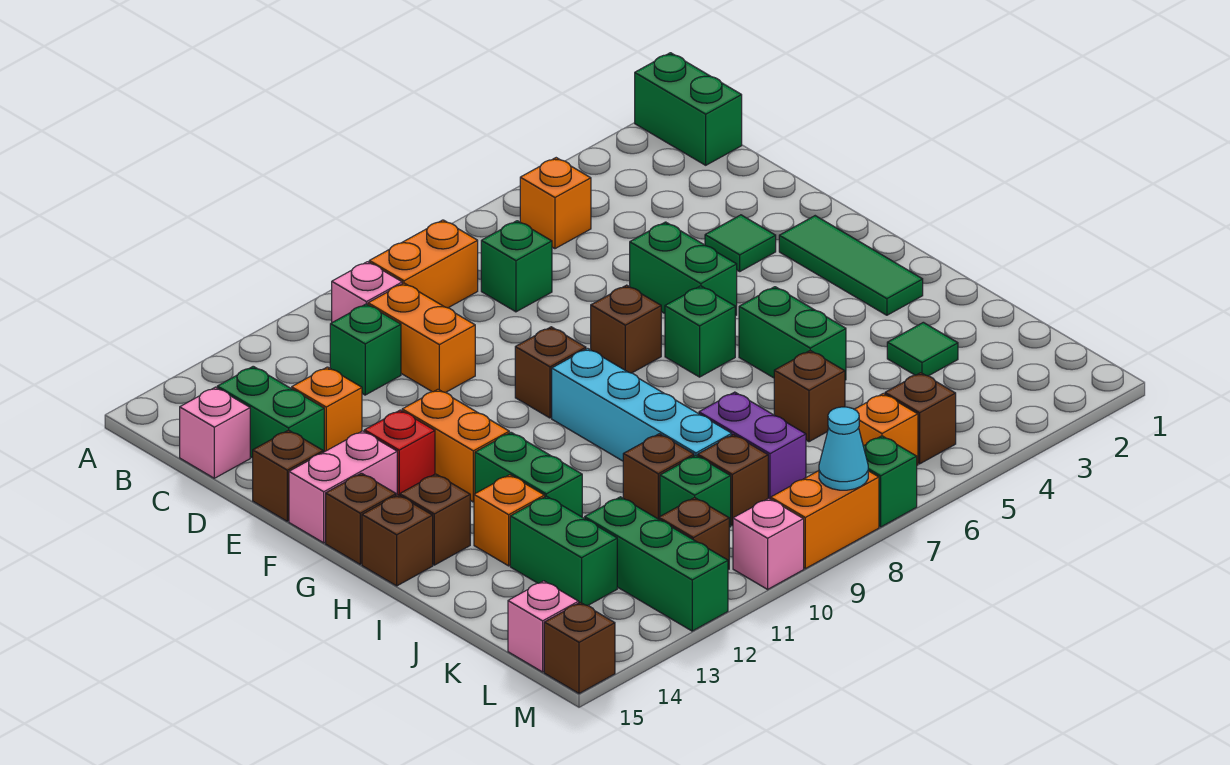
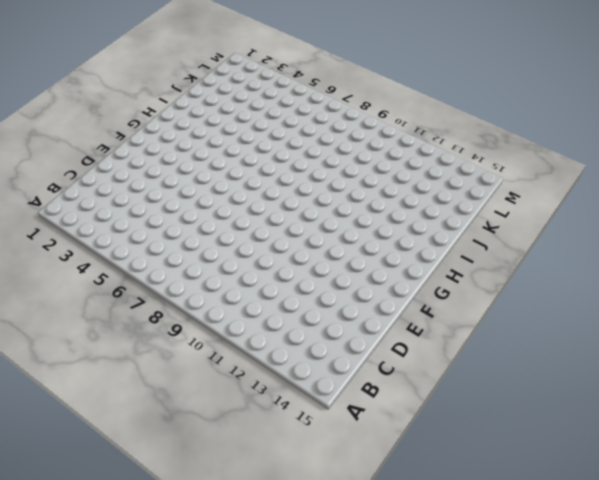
none -> green 1x2 brick [635,53,742,165]
none -> orange 1x1 brick [520,158,591,249]
none -> orange 1x2 brick [369,220,478,308]
none -> pink 1x1 brick [332,262,402,322]

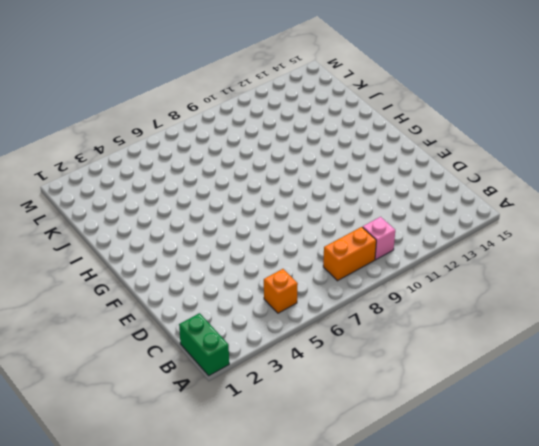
none -> green 1x1 brick [481,221,552,312]
none -> orange 1x2 brick [368,283,475,393]
none -> green 1x1 brick [330,304,401,395]
none -> green 1x2 brick [217,366,324,458]

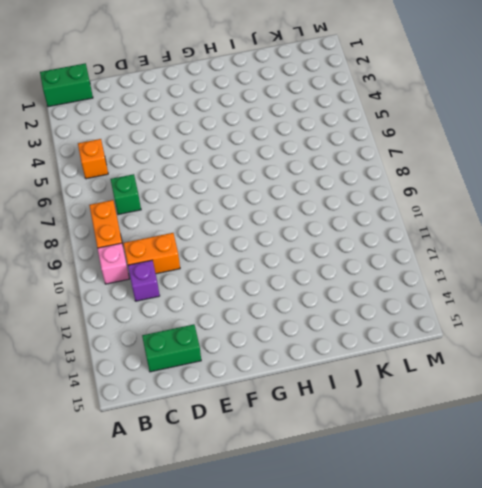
purple 1x1 brick [128,260,160,301] -> green 1x1 brick [330,304,401,395]
none -> pink 1x1 brick [180,387,250,478]
none -> orange 1x1 brick [292,367,362,452]
none -> green 1x1 tile [705,215,776,271]
none -> green 1x2 brick [630,222,737,316]

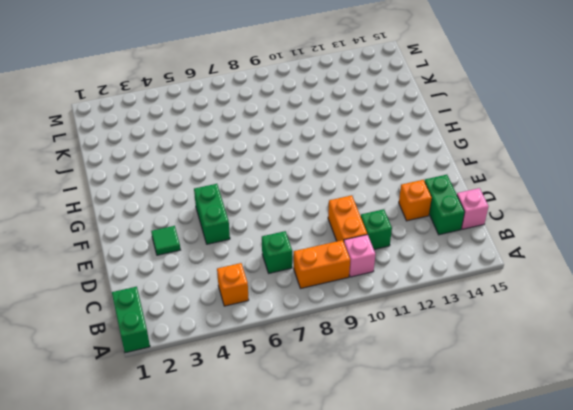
none -> brown 1x1 brick [253,430,323,521]
none -> green 1x3 tile [779,216,923,315]
none -> brown 1x1 brick [591,285,661,373]
none -> brown 1x1 brick [515,327,586,418]

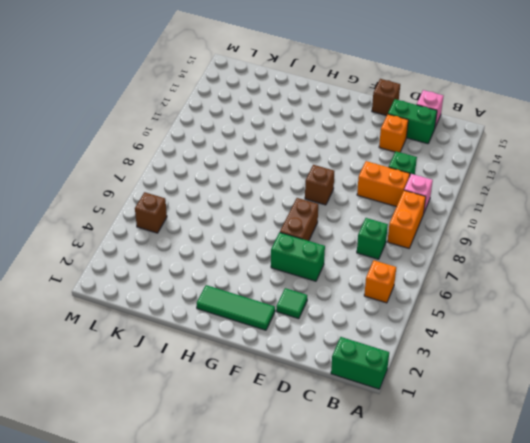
brown 1x2 brick [280,198,318,241] -> brown 1x1 brick [591,285,661,373]
none -> orange 1x2 brick [402,389,509,502]
none -> red 1x1 brick [364,410,435,495]
none -> pink 1x2 brick [289,431,397,543]
none -> green 1x1 brick [665,286,735,377]

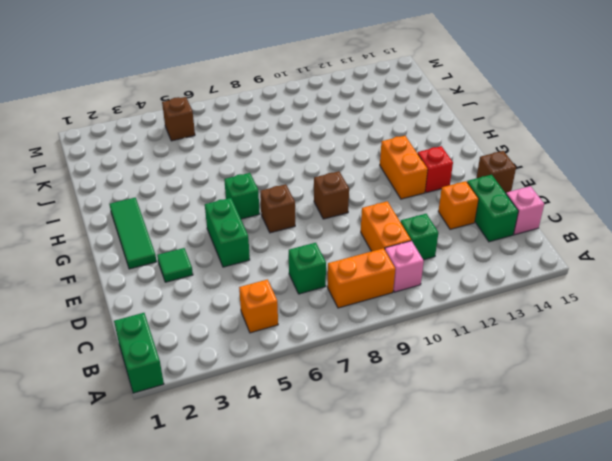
none -> pink 1x2 brick [289,431,397,543]
none -> cyan 1x4 brick [552,348,732,461]
none -> brown 1x1 brick [326,473,396,564]
none -> green 1x2 brick [739,287,846,380]

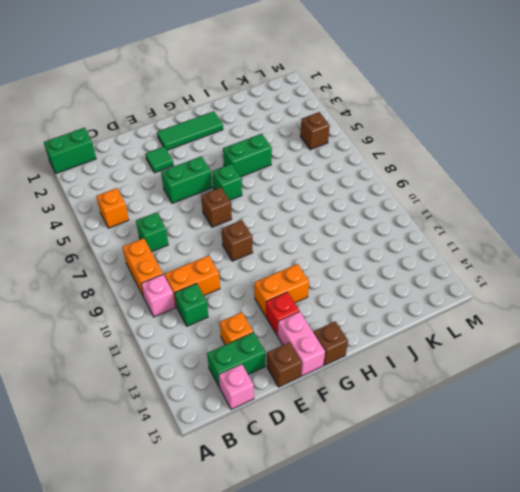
none -> cyan 1x4 brick [552,348,732,461]
none -> green 1x2 brick [475,432,582,517]
none -> brown 1x1 brick [400,474,470,565]
none -> brown 1x1 brick [362,495,433,586]

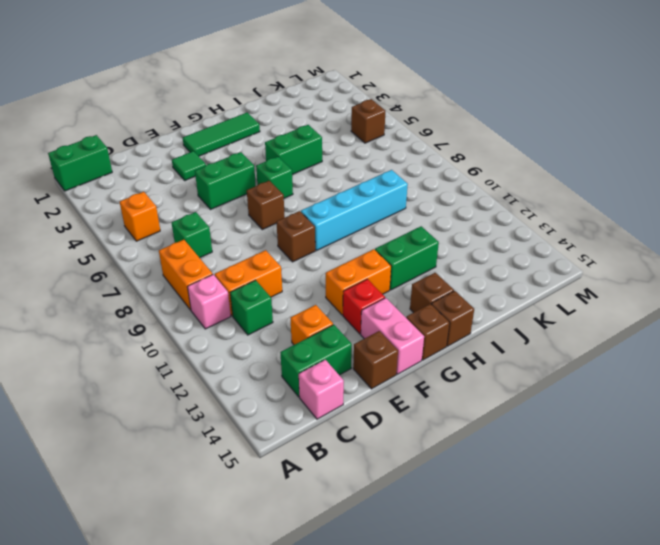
none -> orange 1x1 brick [474,475,545,566]
none -> green 1x1 tile [887,322,958,376]
none -> brown 1x1 brick [774,351,845,442]
none -> purple 1x2 brick [699,392,806,499]

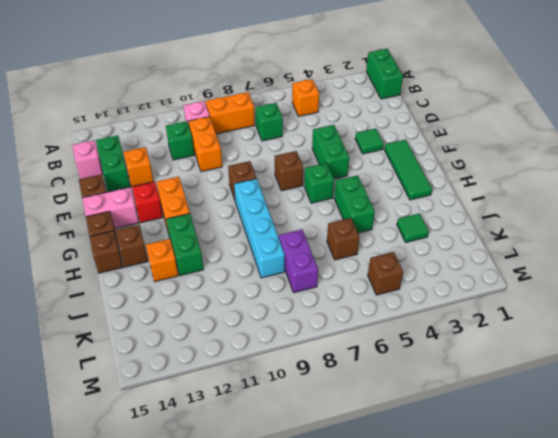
none -> brown 1x1 brick [623,434,694,519]
none -> green 1x2 brick [510,496,617,606]
none -> brown 1x1 brick [698,434,768,526]
none -> green 1x1 brick [660,455,731,527]

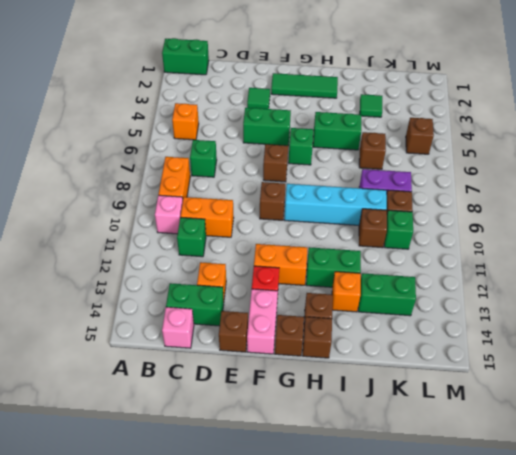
none -> green 1x3 brick [585,497,728,631]
none -> orange 1x1 brick [855,394,918,465]
none -> brown 1x1 brick [659,498,729,570]
none -> pink 1x1 brick [508,581,579,672]

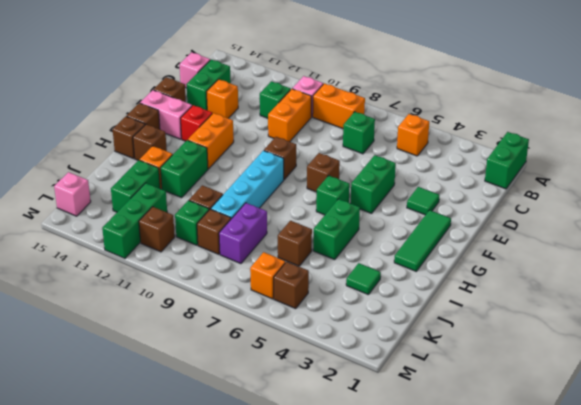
none -> green 1x1 brick [863,436,917,527]
none -> orange 1x2 brick [771,471,879,569]
none -> pink 1x1 brick [733,498,804,589]
none -> brown 1x1 brick [544,602,615,694]

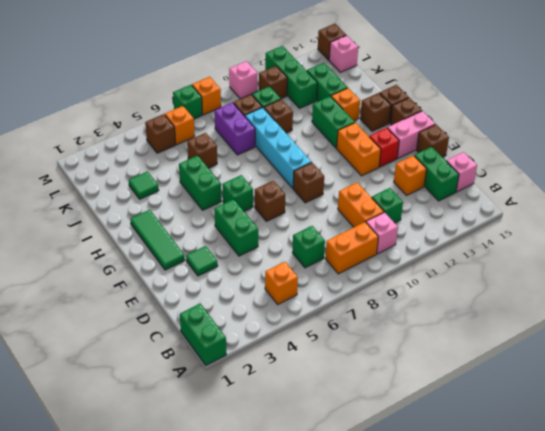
orange 1x1 brick [192,77,221,115] -> orange 1x2 brick [771,471,879,569]
none -> cyan 1x1 cone [819,407,868,490]

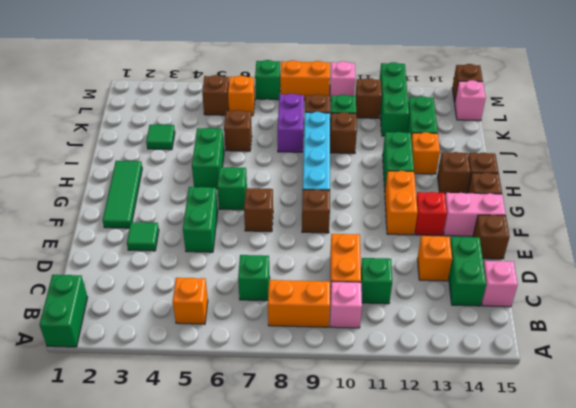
none -> cyan 1x1 cone [819,407,868,490]

